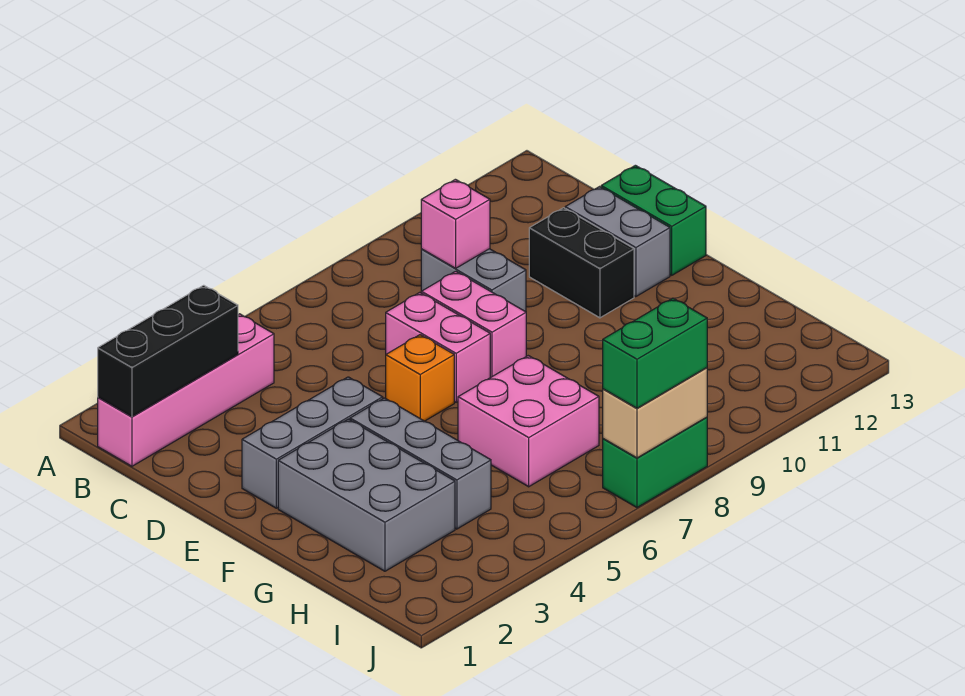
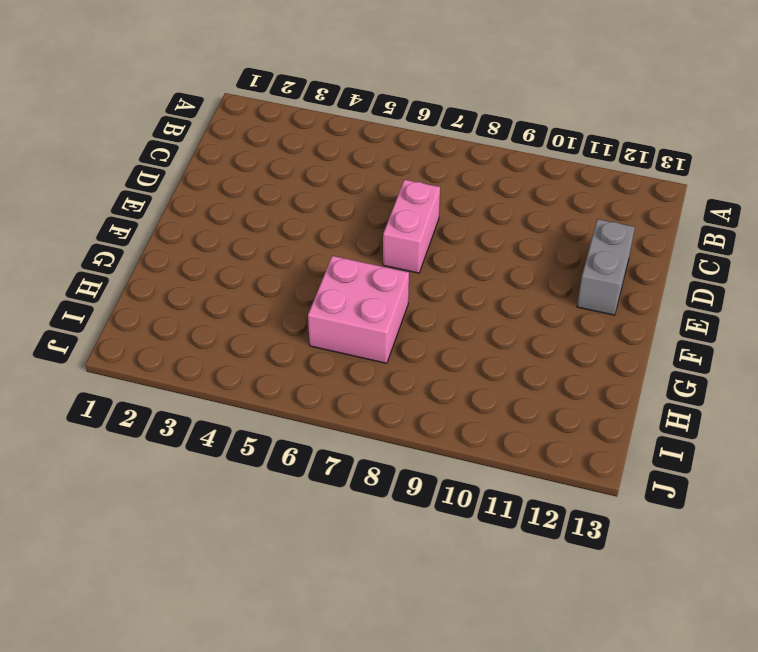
none -> pink 1x4 brick [98,314,274,466]
none -> grey 1x2 brick [421,249,526,312]
none -> pink 1x2 brick [421,271,526,378]

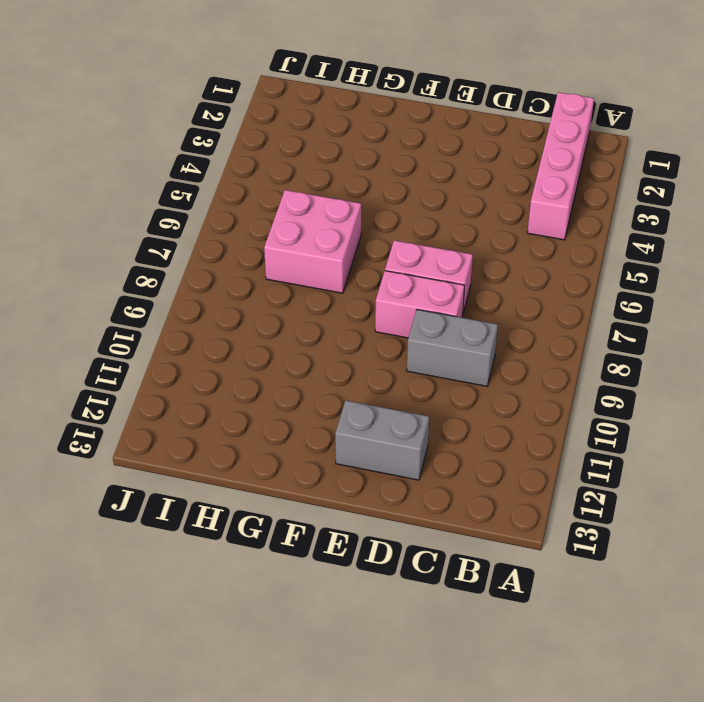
none -> black 1x2 brick [529,208,634,318]
none -> green 1x2 brick [601,165,706,275]
none -> grey 1x3 brick [242,377,383,508]

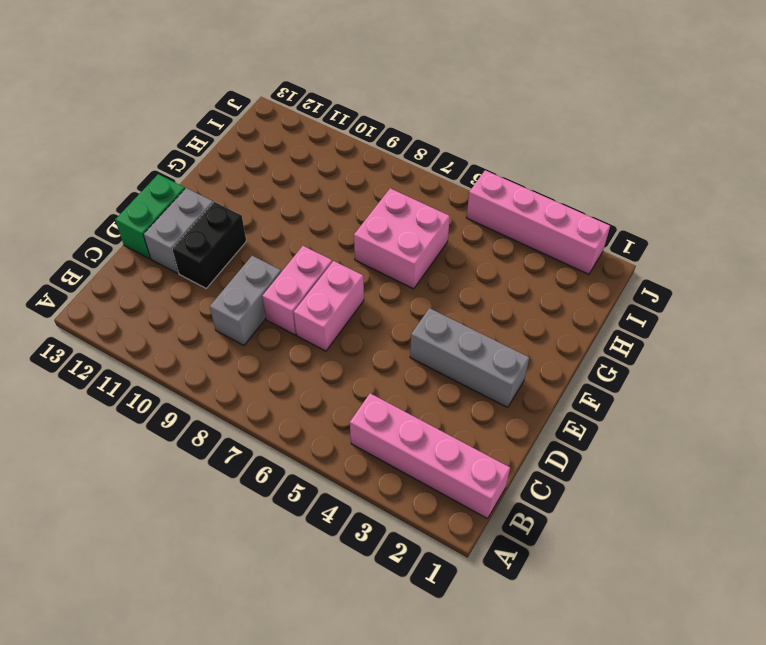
pink 1x4 brick [467,170,610,274] -> none
none -> orange 1x1 brick [386,335,454,421]
none -> grey 2x3 brick [278,419,455,571]
none -> grey 1x3 brick [350,398,491,529]

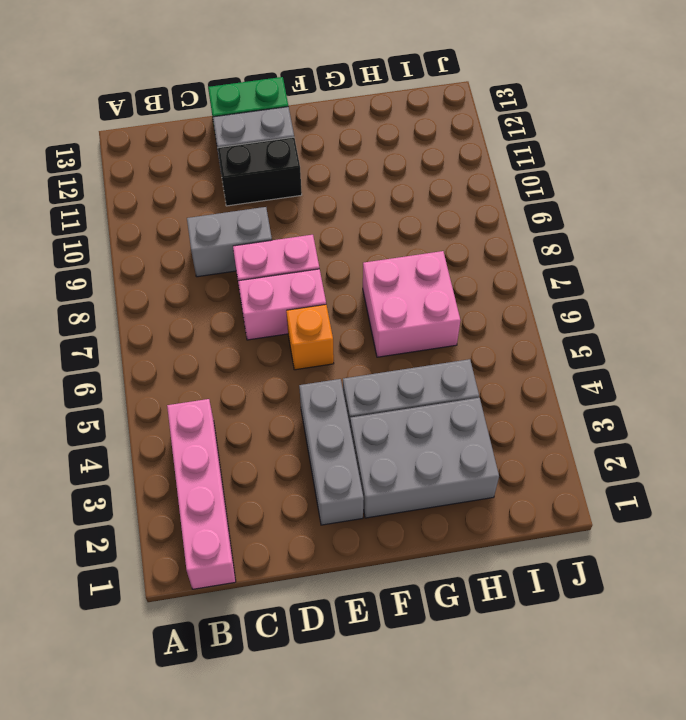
none -> green 1x2 brick [603,417,707,508]
none -> black 1x3 brick [98,285,238,417]
none -> pink 1x1 brick [421,179,490,269]

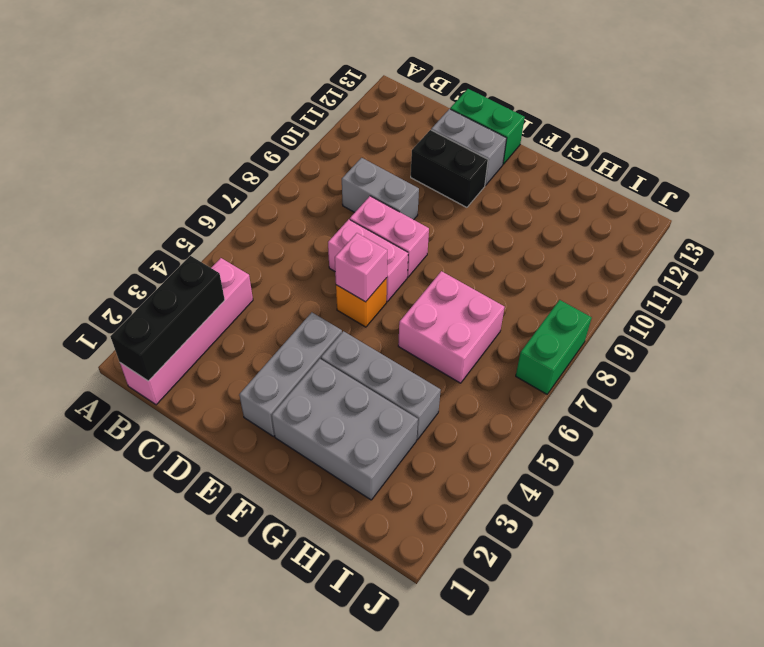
pink 1x1 brick [335,233,387,302] -> pink 1x1 brick moved to [421,179,490,269]
none -> tan 1x2 brick [603,368,707,458]
none -> green 1x2 brick [603,298,707,408]

